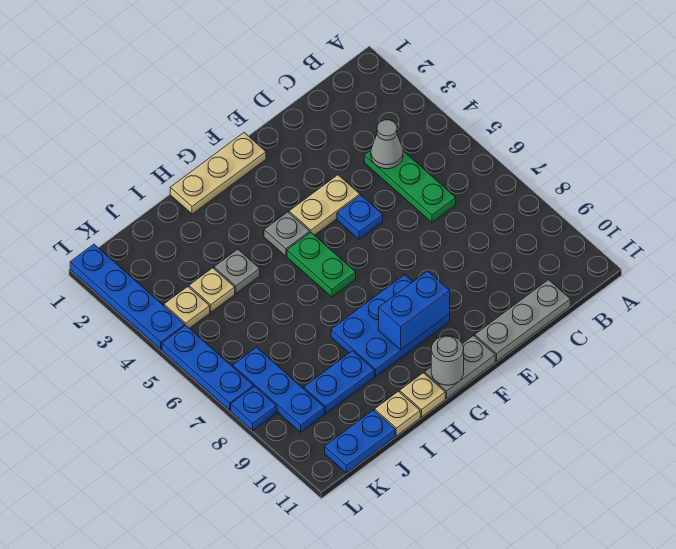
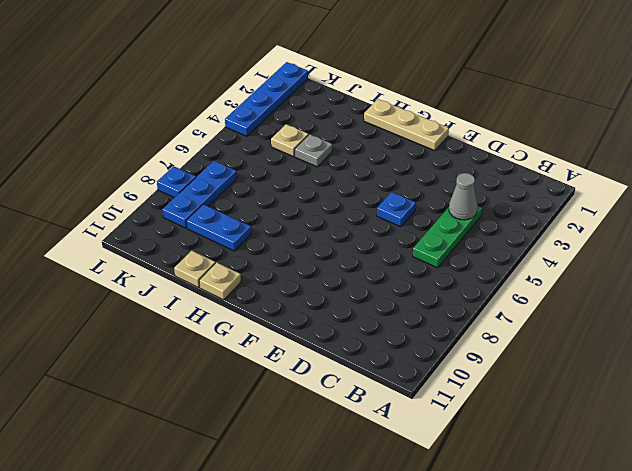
none -> grey 1x3 plate [475,280,570,361]
none -> tan 1x2 plate [289,175,360,235]
none -> blue 2x3 plate [331,275,450,376]

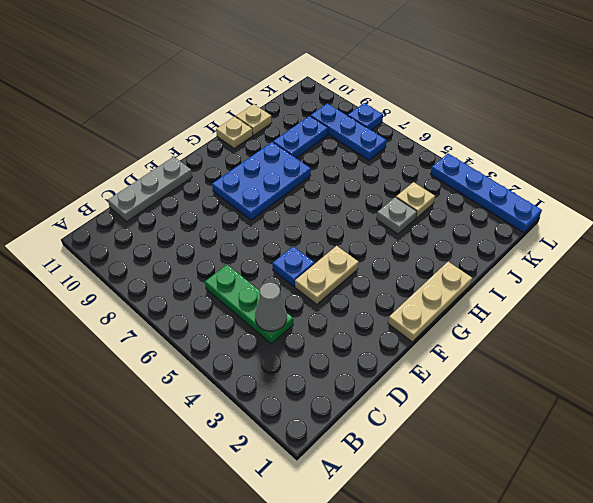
none -> grey 1x2 plate [425,336,495,398]
none -> grey 1x1 plate [264,212,310,256]
none -> green 1x2 plate [287,232,356,297]

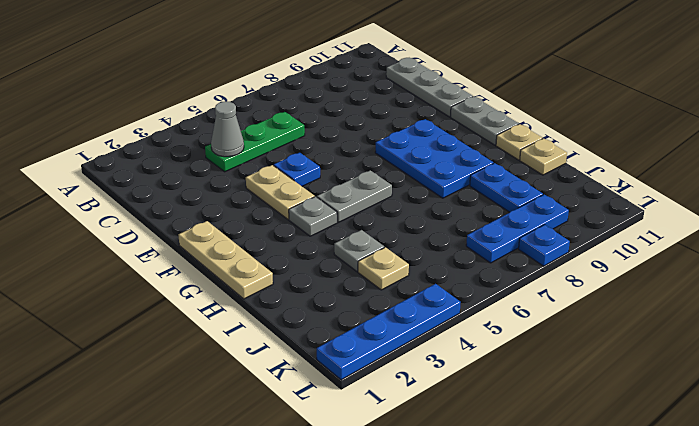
grey 1x2 plate [317,170,392,222] -> green 1x2 plate [287,232,356,297]
none -> blue 1x2 plate [325,410,395,473]
none -> tan 1x1 plate [164,287,210,328]
none -> blue 1x3 plate [162,325,253,410]

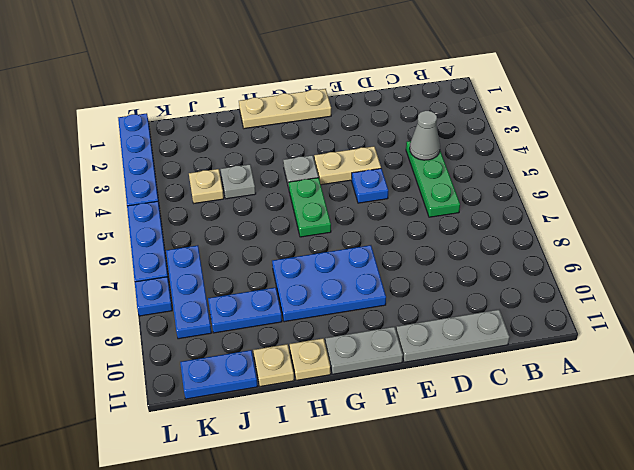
none -> tan 1x1 plate [164,287,210,328]
none -> blue 1x2 brick [379,271,450,350]
none -> grey 1x1 round brick [431,336,464,385]

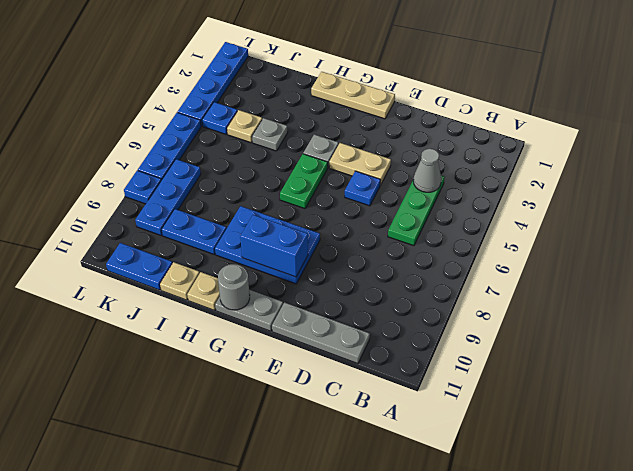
blue 1x1 plate [202,102,237,134] -> tan 1x1 plate [164,287,210,328]

